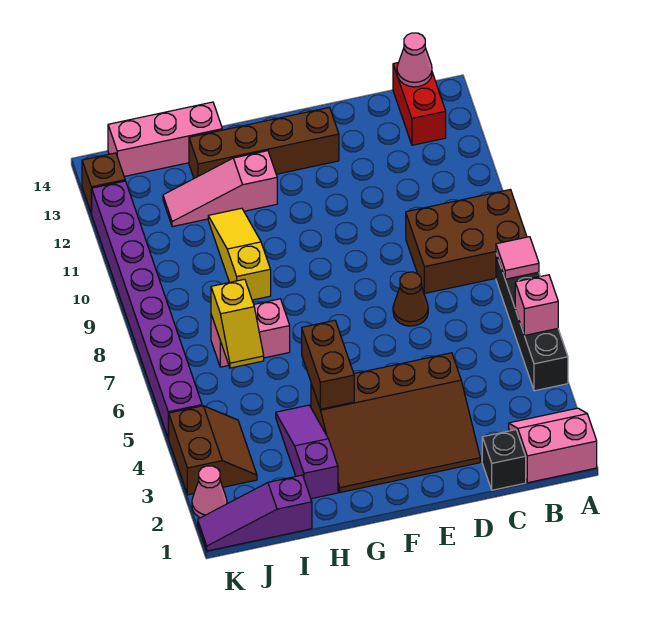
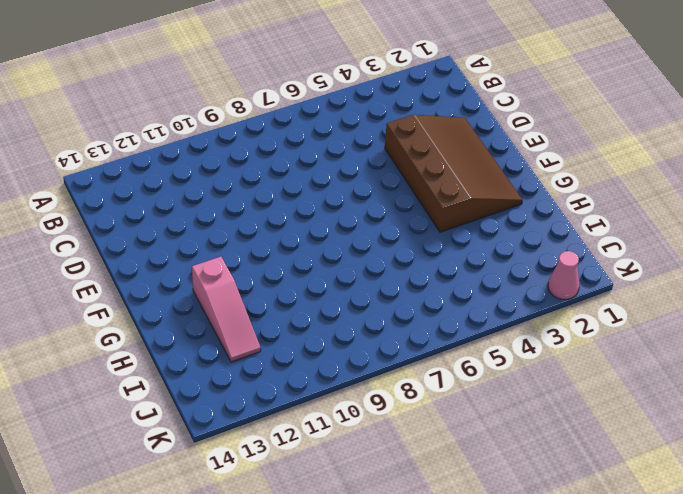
none -> pink 2x2 slope [509,408,597,483]
none -> black 1x4 brick [496,254,568,391]
none -> brown 2x3 brick [406,190,527,293]

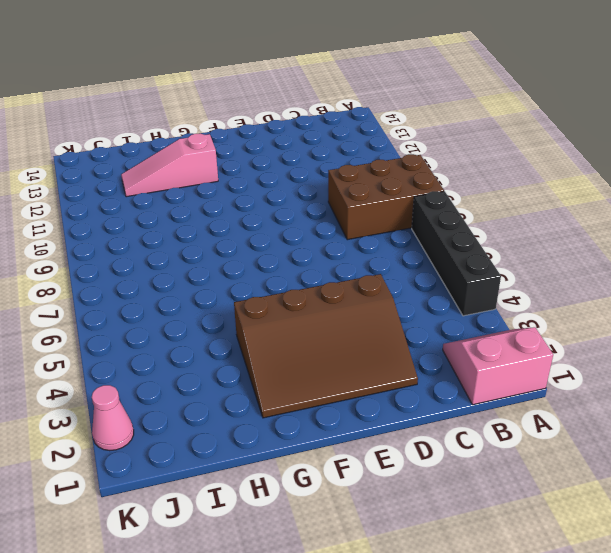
none -> red 1x2 brick [393,63,446,145]
none -> black 1x1 brick [482,430,526,490]
none -> brown 1x1 cone [393,272,428,326]

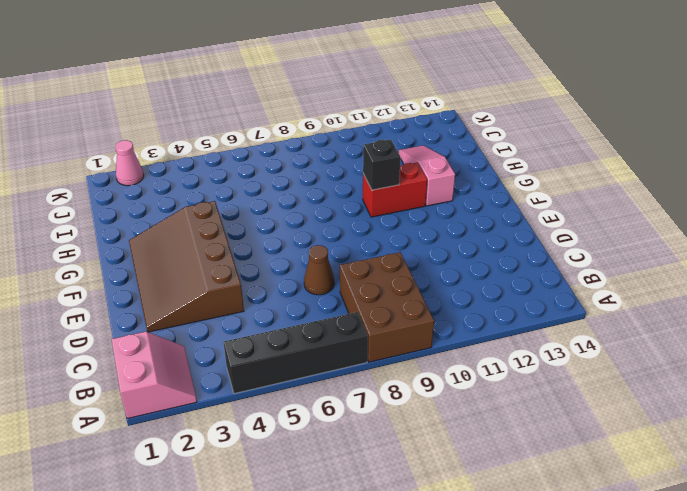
red 1x2 brick [363,163,427,217] -> red 1x2 brick moved to [393,63,446,145]
black 1x1 brick [363,140,400,190] -> black 1x1 brick moved to [482,430,526,490]
none -> brown 1x4 brick [189,107,339,178]
none -> purple 1x3 slope [276,405,338,499]
none -> pink 1x2 brick [211,299,290,367]

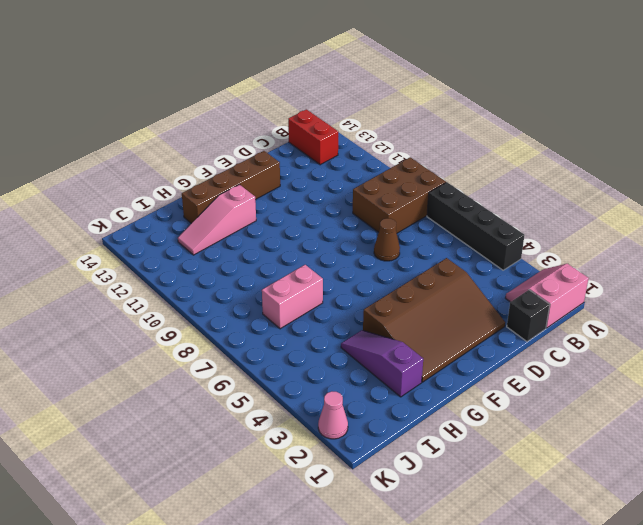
none -> yellow 1x3 slope [208,208,271,300]
none -> pink 1x3 brick [108,102,222,177]
none -> purple 1x3 slope [198,475,312,551]

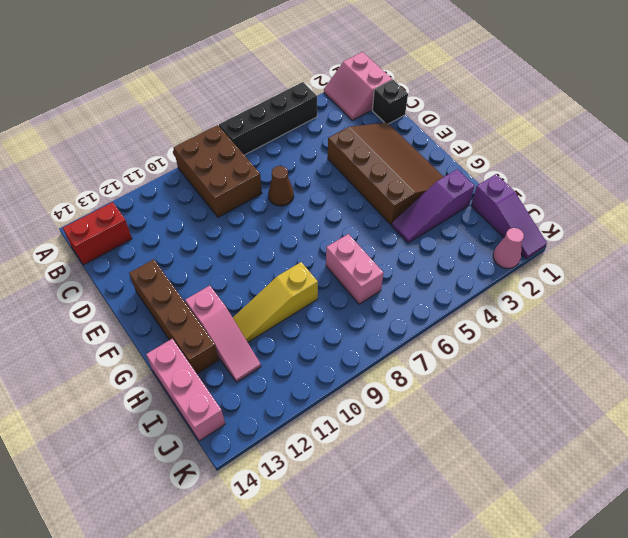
none -> brown 2x2 slope [168,406,257,495]
none -> purple 1x8 brick [91,181,202,438]
none -> brown 1x1 brick [82,153,125,213]

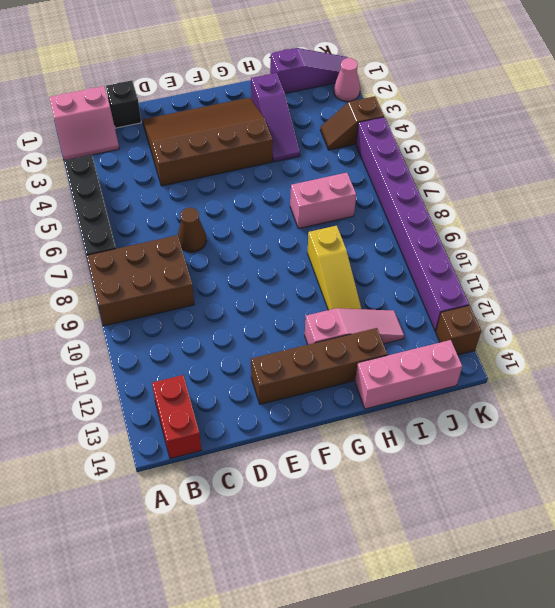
brown 1x2 slope [320,96,384,150] -> brown 2x2 slope [168,406,257,495]
none -> pink 1x1 brick [515,275,558,336]
none -> pink 1x1 tile [496,237,539,279]
none -> pink 1x1 cone [397,33,432,87]

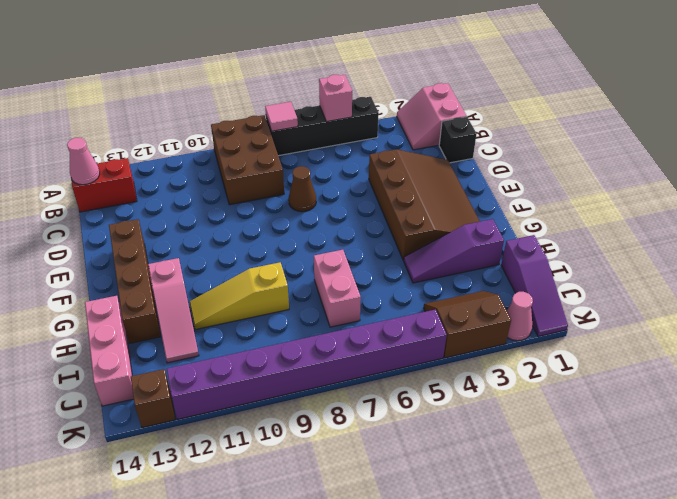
none -> brown 1x2 brick [302,320,354,409]
none -> yellow 1x2 slope [211,279,264,368]

